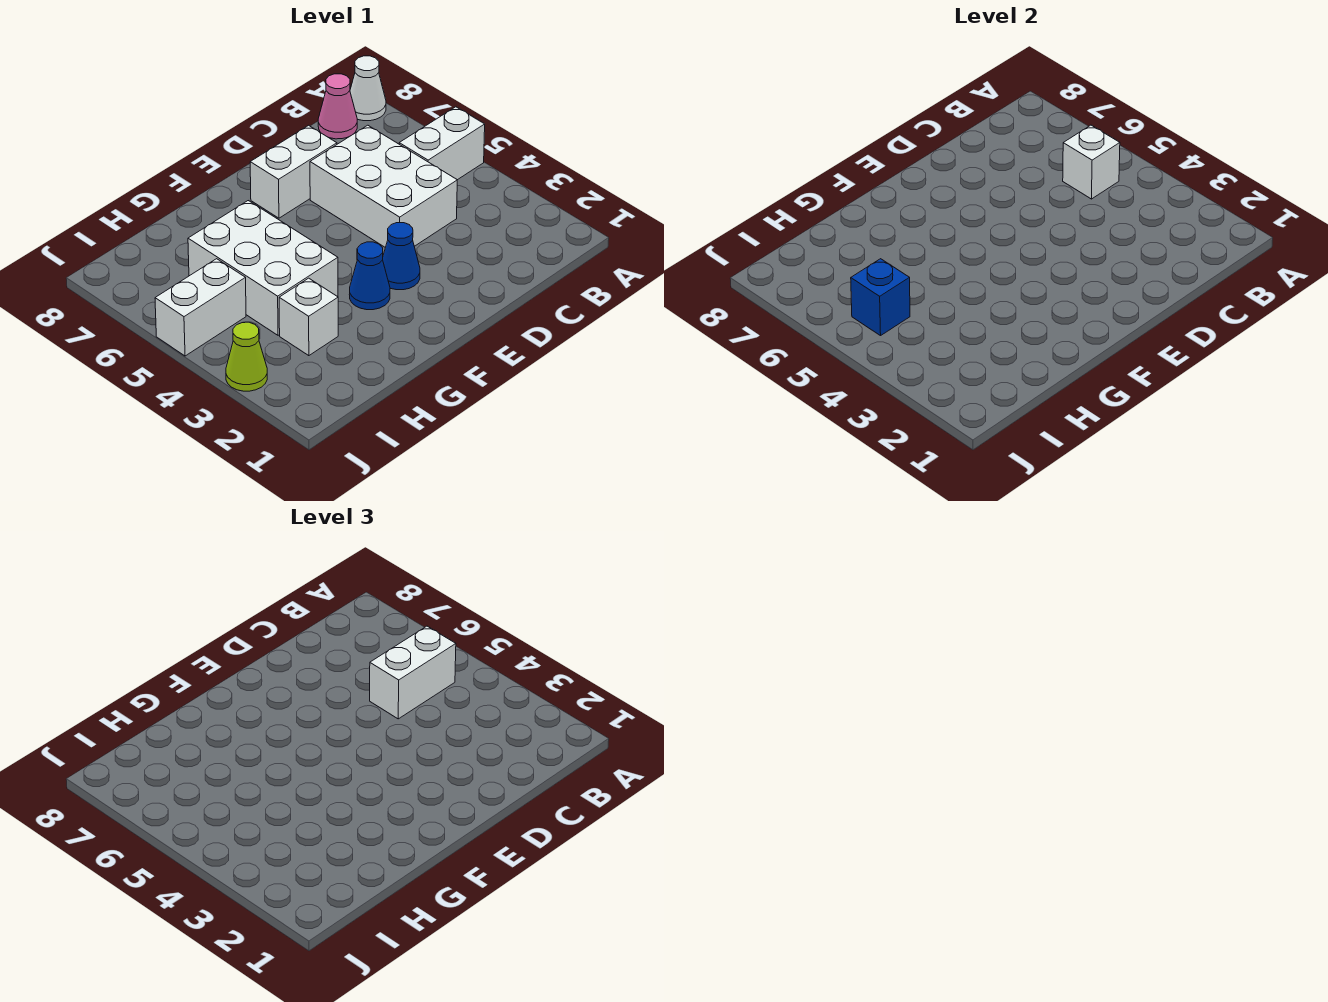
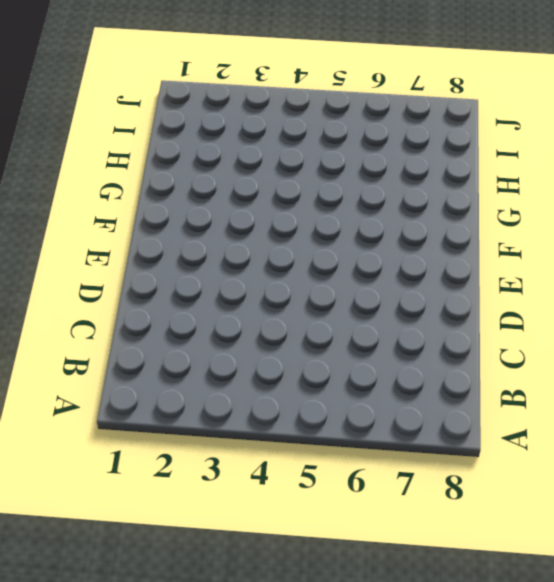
none -> white 1x2 brick [399,107,485,180]
none -> white 1x1 cone [350,56,386,121]
none -> pink 1x1 cone [318,74,357,139]

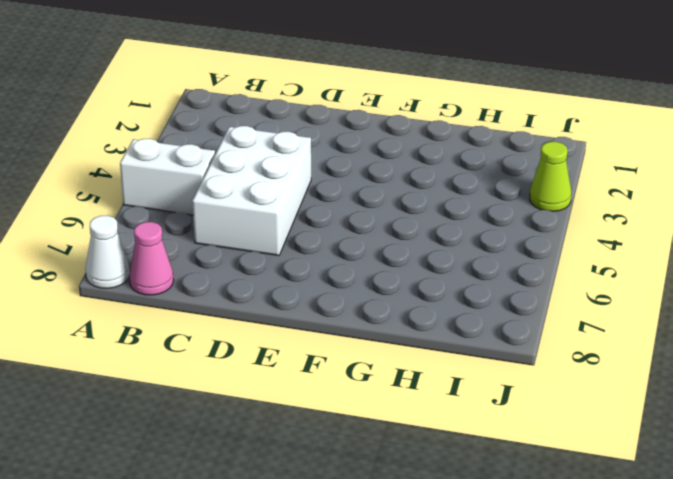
none -> white 1x2 brick [250,125,337,218]
none -> blue 1x1 cone [383,223,420,290]
none -> blue 1x1 cone [349,242,390,310]

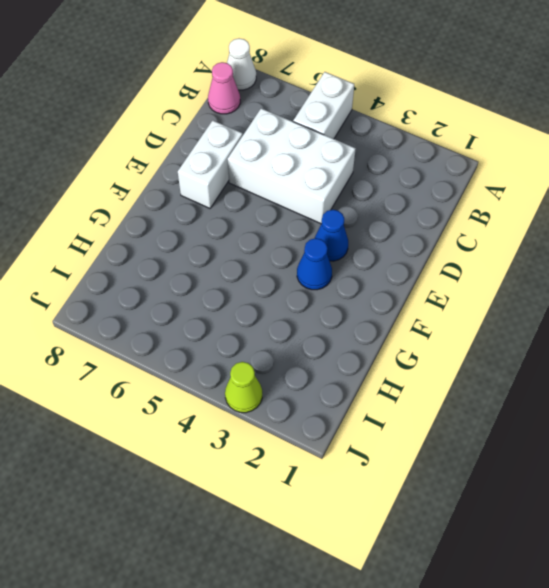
none -> white 2x3 brick [188,201,338,335]
none -> white 1x1 brick [279,278,338,356]
none -> white 1x2 brick [155,259,246,356]

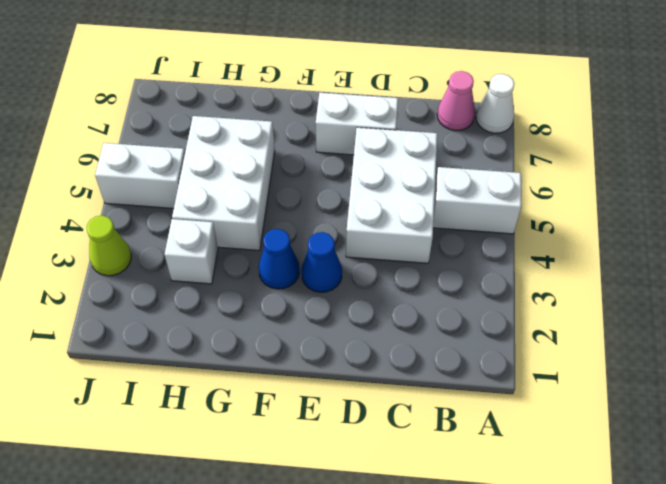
none -> white 1x1 brick [1063,125,1120,199]
none -> blue 1x1 brick [851,259,910,336]
none -> white 1x2 brick [370,626,456,719]

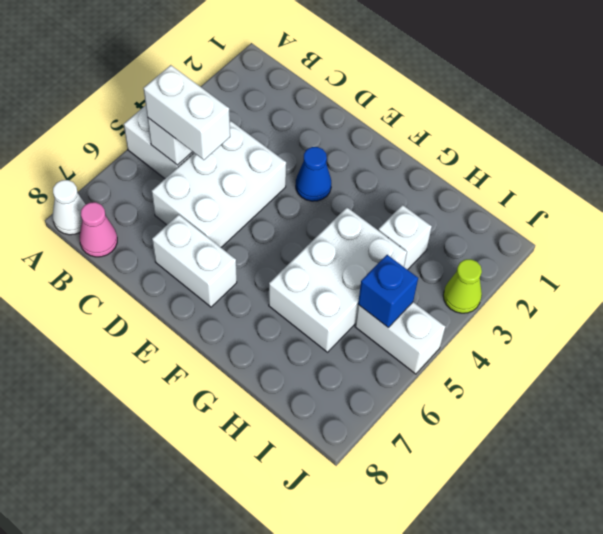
none -> blue 1x1 cone [349,242,390,310]

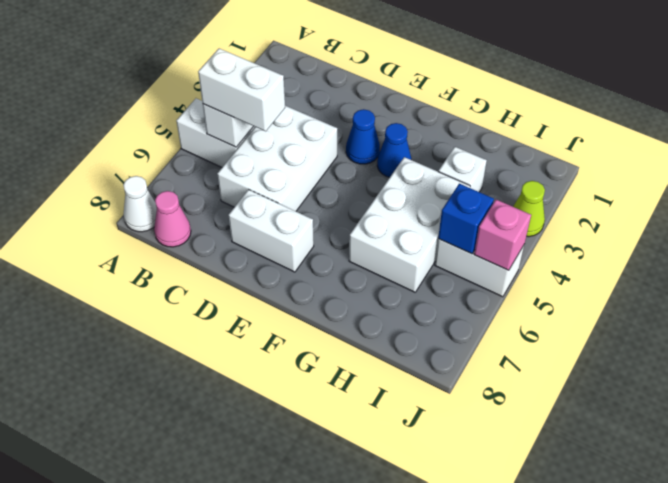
pink 1x1 brick [474,200,531,270] -> none

